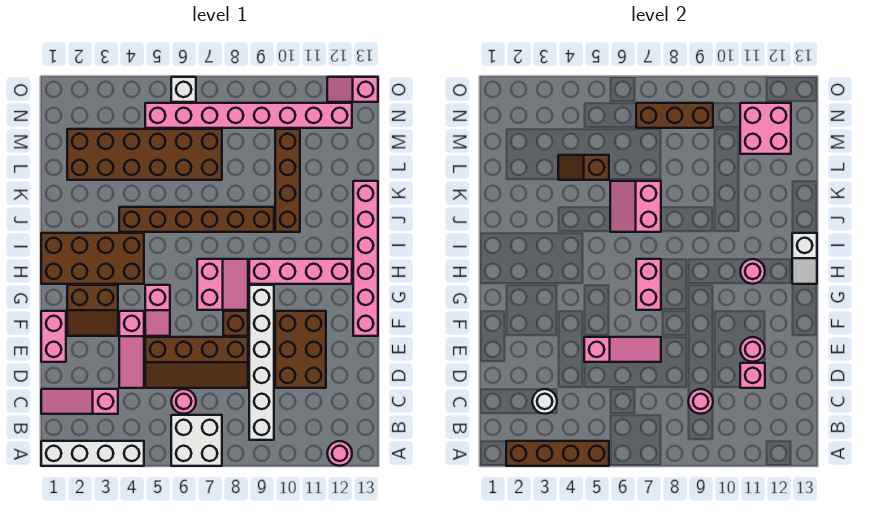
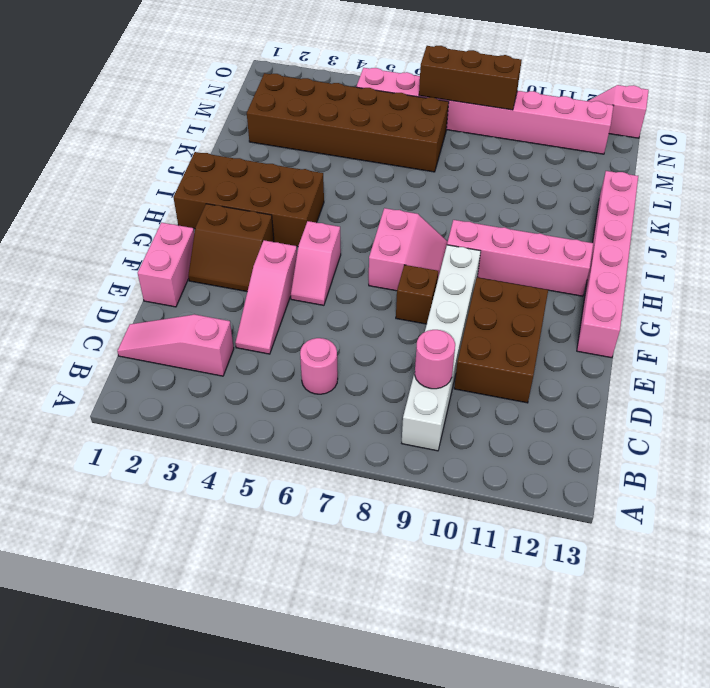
none -> white 1x4 brick [41,441,144,466]
none -> white 2x2 brick [171,415,222,466]
none -> pink 1x1 round brick [327,441,352,466]
none -> brown 2x4 slope [145,337,248,388]

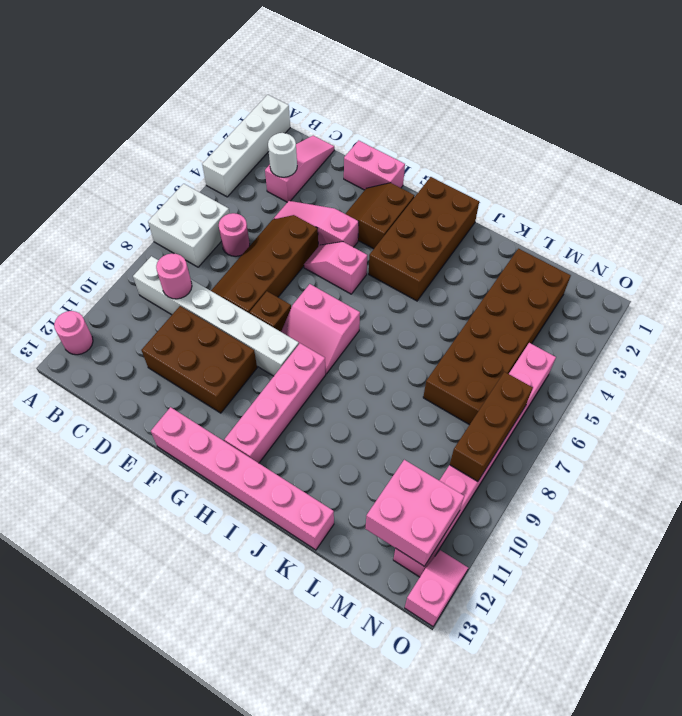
none -> brown 1x6 brick [119,207,274,232]
none -> brown 1x4 brick [275,129,300,232]
none -> white 1x1 brick [171,77,196,102]
none -> brown 1x4 brick [506,441,609,466]

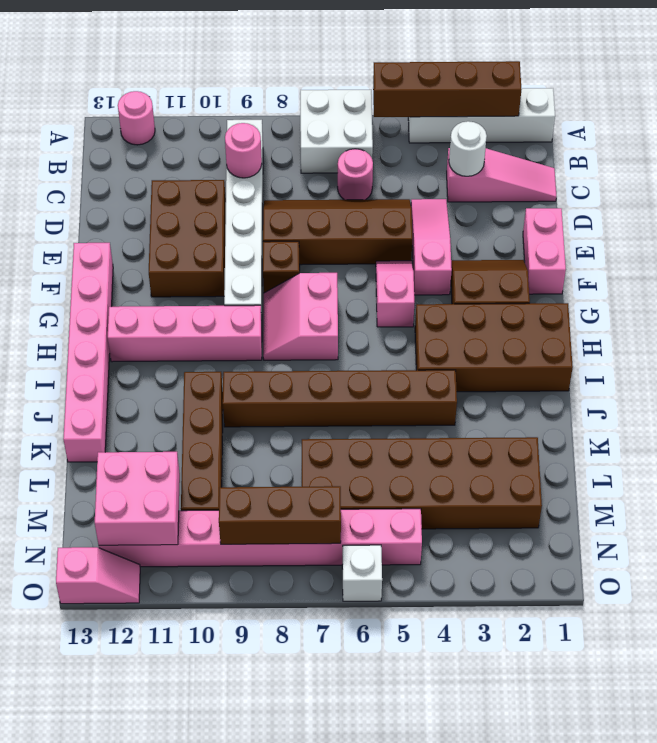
none -> pink 1x1 brick [740,363,765,388]
none -> pink 1x3 slope [584,337,661,362]
none -> pink 1x1 round brick [740,337,765,362]
none -> pink 1x2 brick [636,259,661,310]

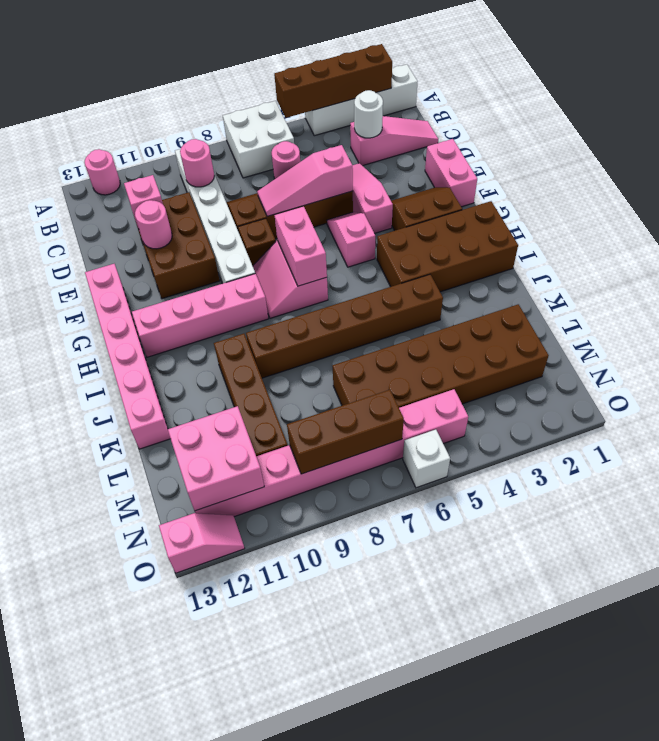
none -> pink 1x1 round brick [740,259,765,284]
none -> white 1x2 slope [792,233,817,284]
none -> pink 2x2 slope [610,181,661,232]
none -> brown 1x2 slope [558,155,609,180]

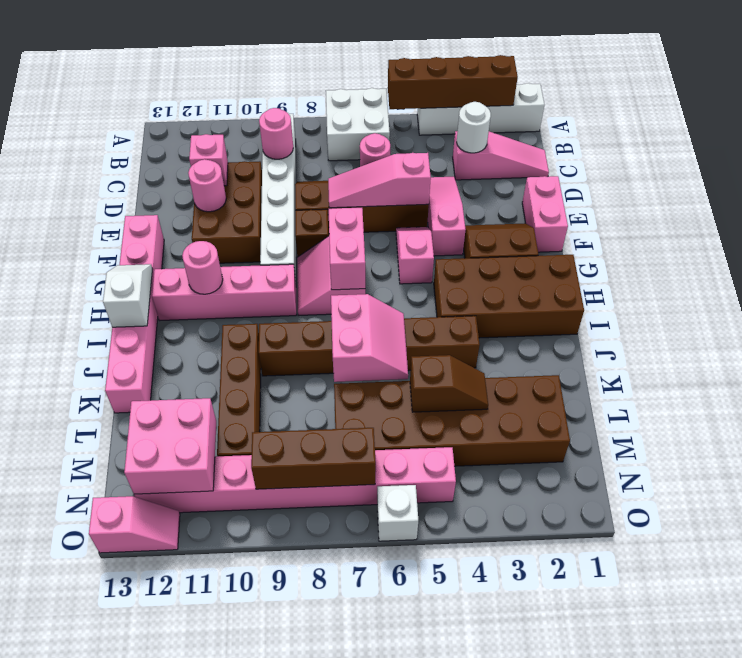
none -> pink 1x1 round brick [327,441,352,466]

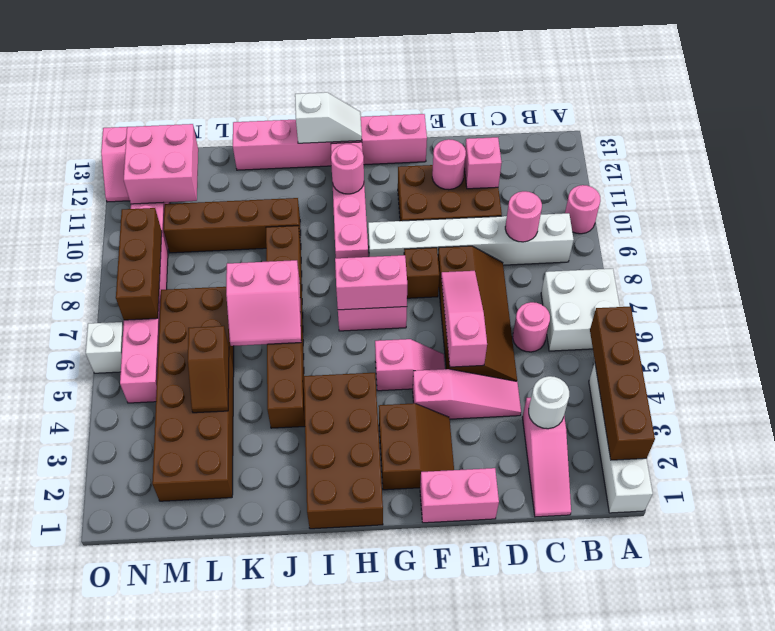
pink 1x1 round brick [565,185,600,234] -> pink 1x1 round brick moved to [327,441,352,466]

